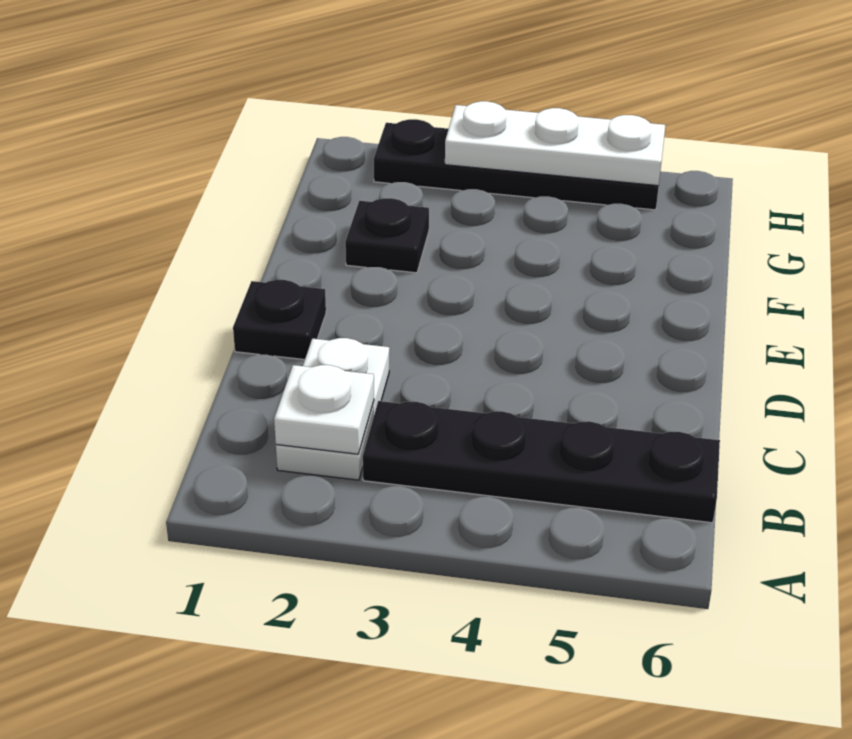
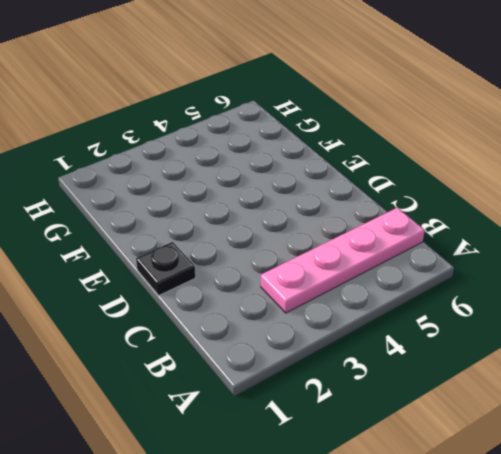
pink 1x4 plate [261,208,425,313] -> black 1x4 plate [363,401,720,523]
none -> white 1x2 plate [276,338,389,480]
none -> black 1x1 plate [345,198,429,273]

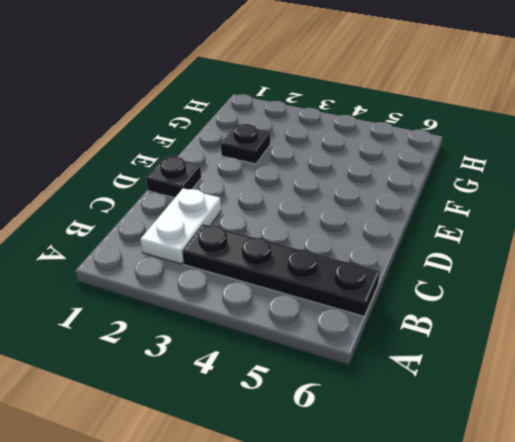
none -> black 1x4 plate [374,119,659,210]
none -> white 1x1 plate [274,365,374,454]

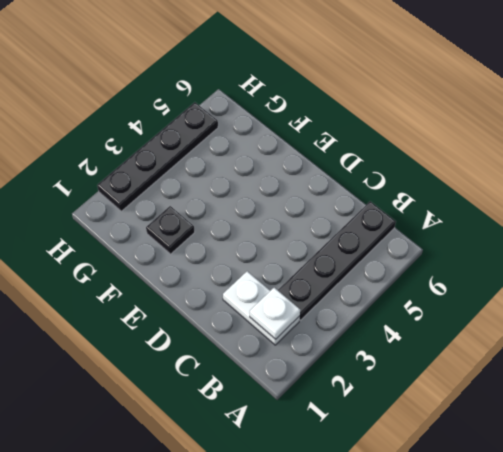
none -> black 1x1 plate [233,280,326,360]
none -> white 1x3 plate [445,101,665,186]

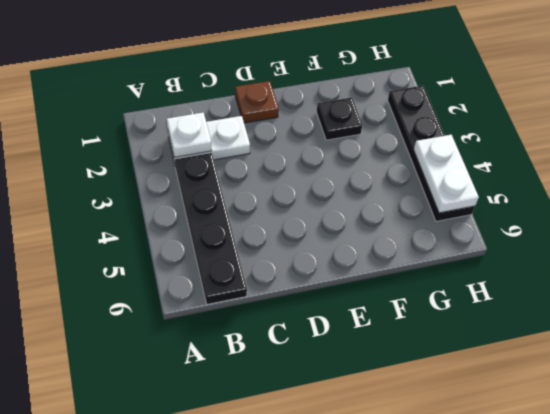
brown 1x1 plate [235,81,279,123] -> black 1x1 plate [233,280,326,360]
white 1x2 plate [414,135,479,213] -> white 1x3 plate [445,101,665,186]

